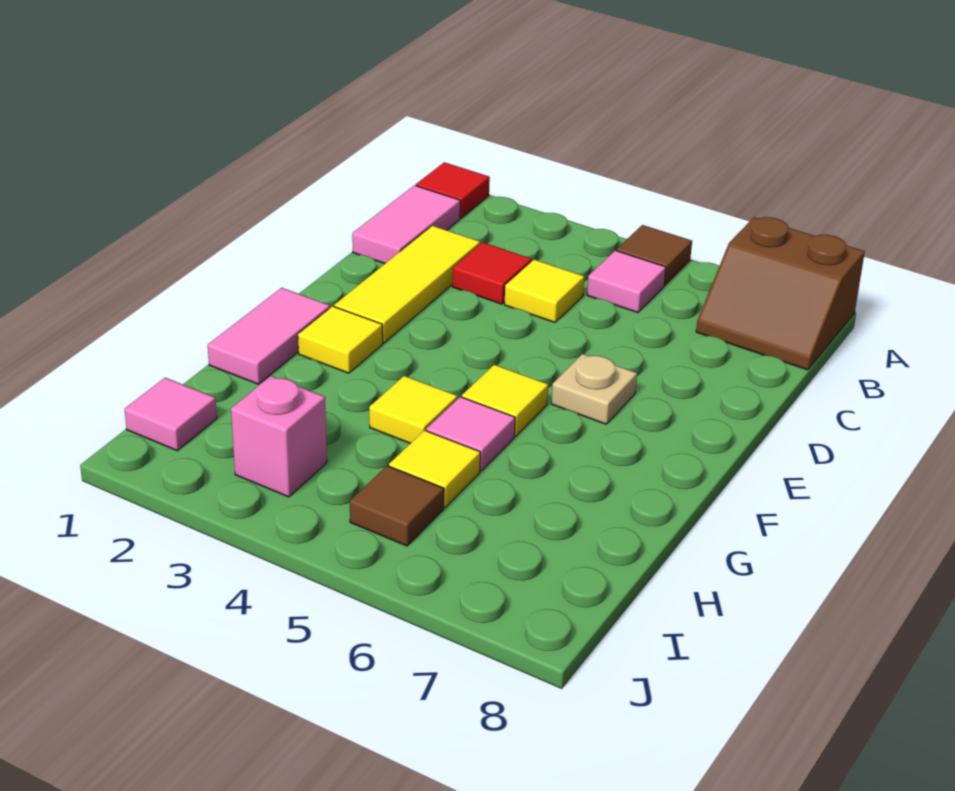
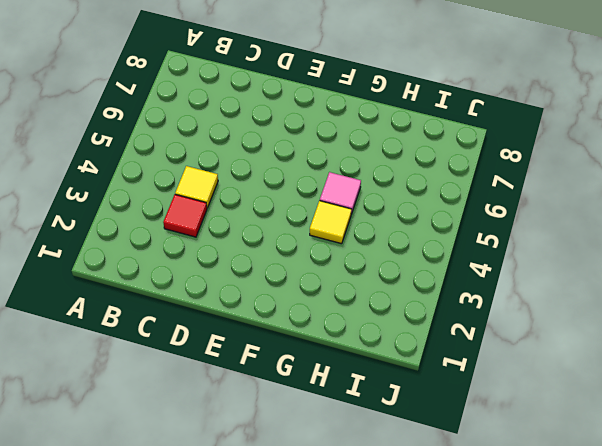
none -> red 1x1 tile [416,162,490,218]
none -> brown 1x1 tile [616,225,692,285]
none -> brown 2x2 slope [696,217,865,370]

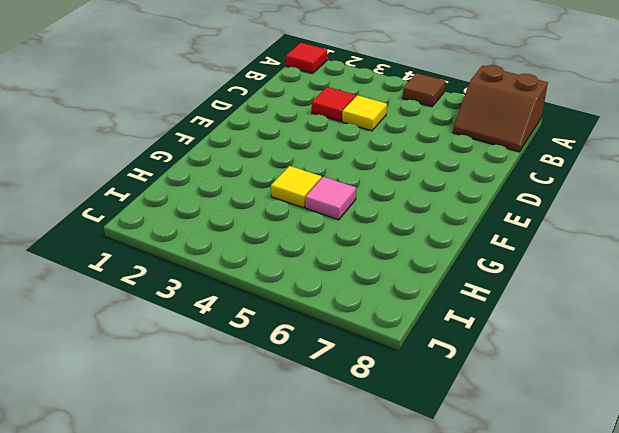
none -> pink 1x2 tile [352,185,460,264]
none -> pink 1x1 tile [587,250,666,313]
none -> yellow 1x3 tile [334,226,480,343]

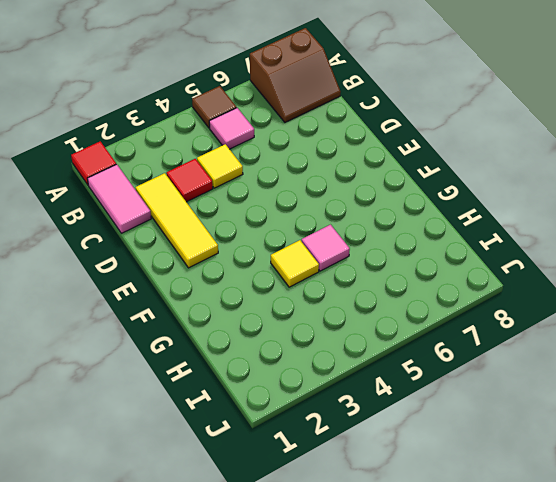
none -> tan 1x1 plate [551,354,637,424]
none -> pink 1x2 tile [208,288,330,384]
none -> yellow 1x1 tile [298,306,383,373]

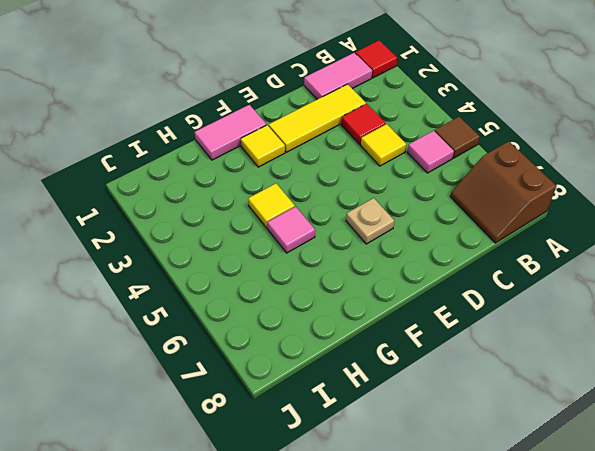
none -> yellow 1x1 tile [462,365,548,436]
none -> yellow 1x1 tile [389,430,480,507]
none -> pink 1x1 tile [125,378,217,451]

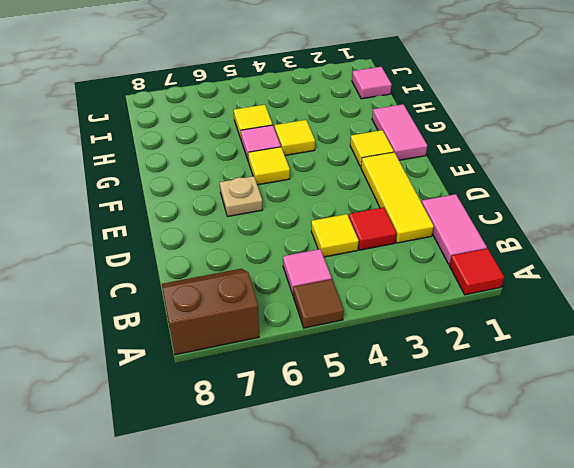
none -> pink 1x1 brick [231,376,327,497]
none -> brown 1x1 tile [350,466,444,546]

